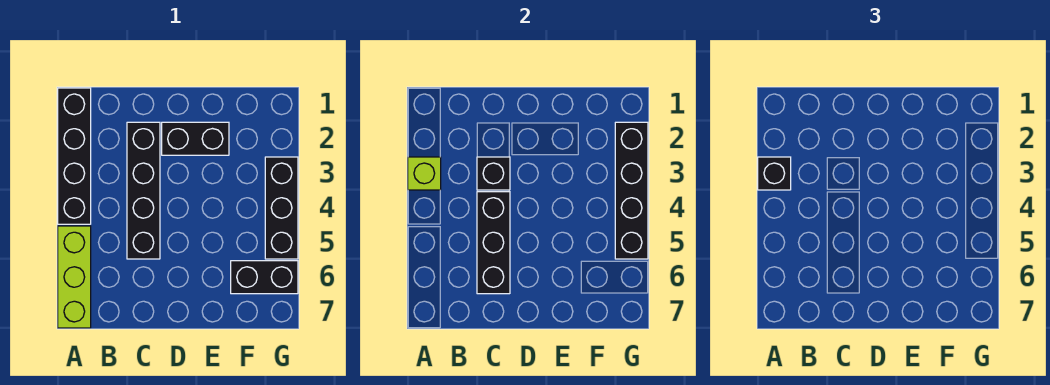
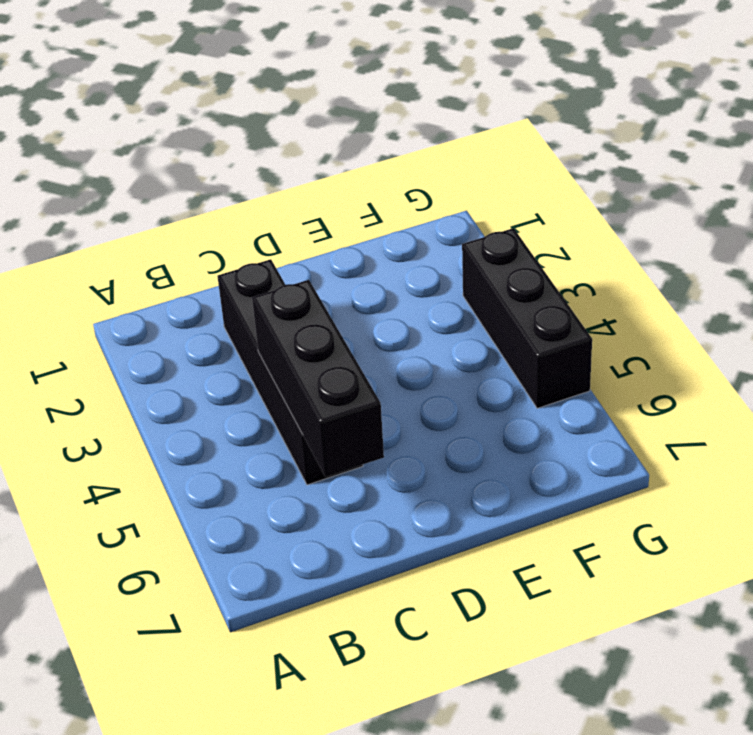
none -> black 1x4 brick [58,88,91,224]
none -> lime 1x3 brick [58,226,91,328]

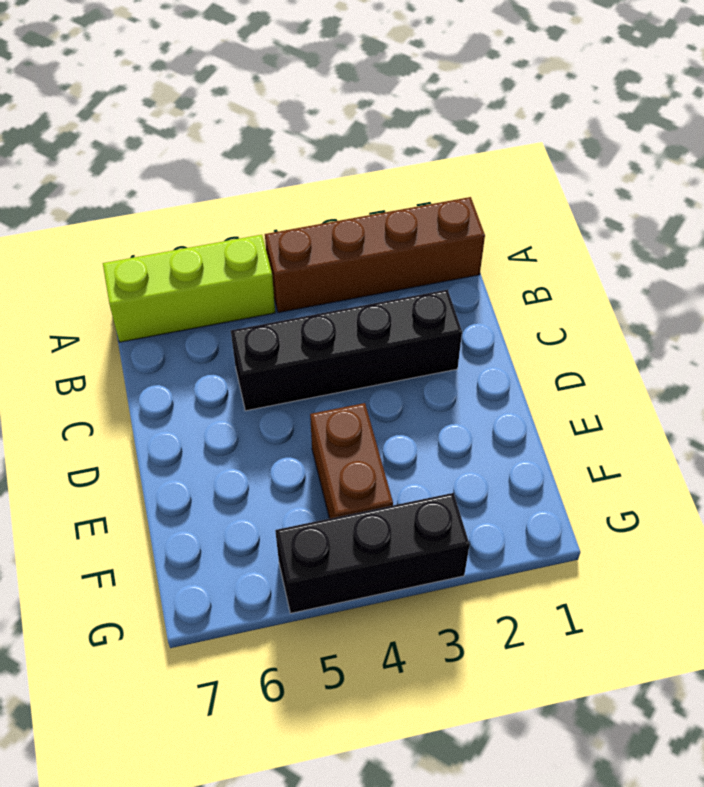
brown 1x4 brick [265,197,485,313] -> black 1x4 brick [58,88,91,224]
brown 1x2 brick [310,403,393,519] -> none
none -> black 1x2 brick [162,122,229,155]
none -> black 1x2 brick [231,261,298,294]

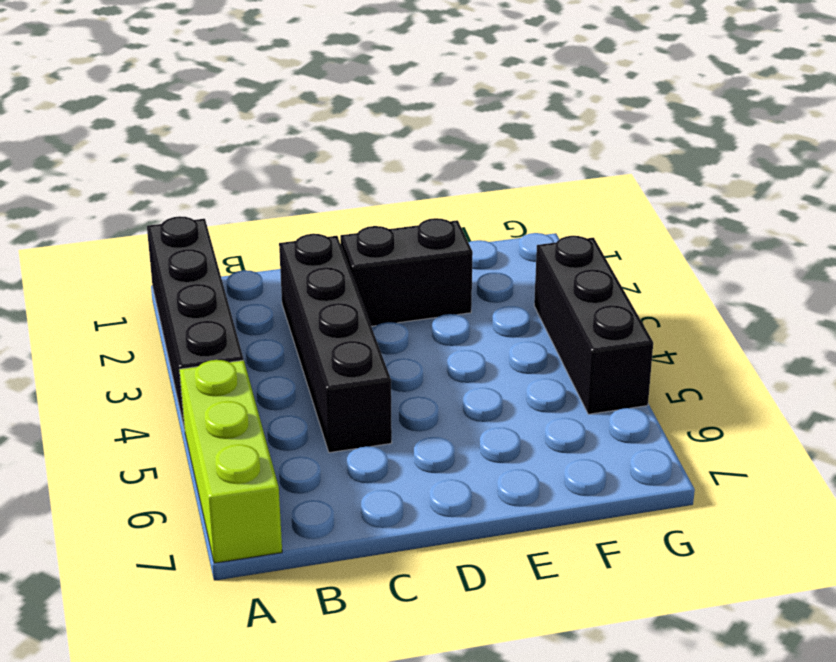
none -> black 1x2 brick [231,261,298,294]
none -> lime 1x1 brick [408,157,441,190]

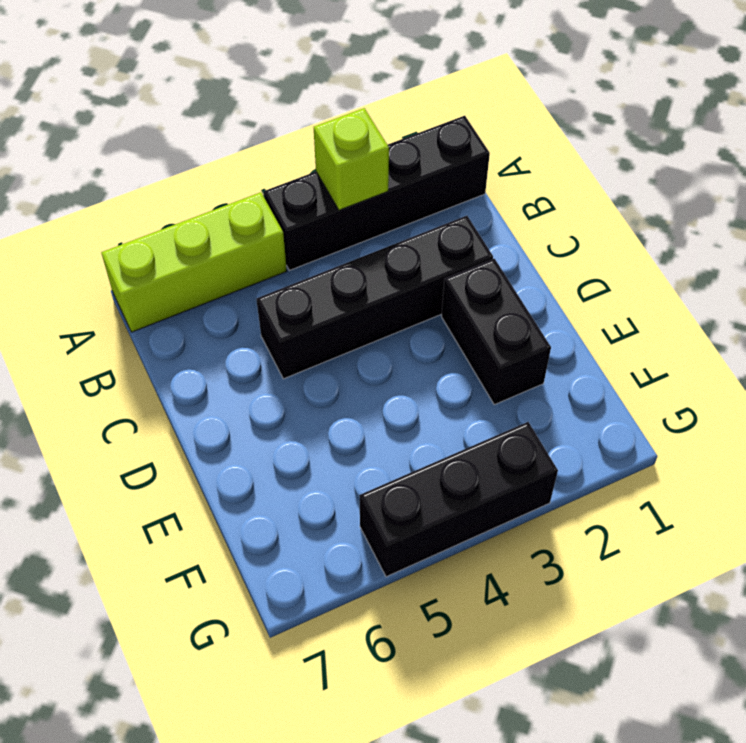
none -> black 1x2 brick [231,261,298,294]
none -> black 1x1 brick [477,157,510,190]

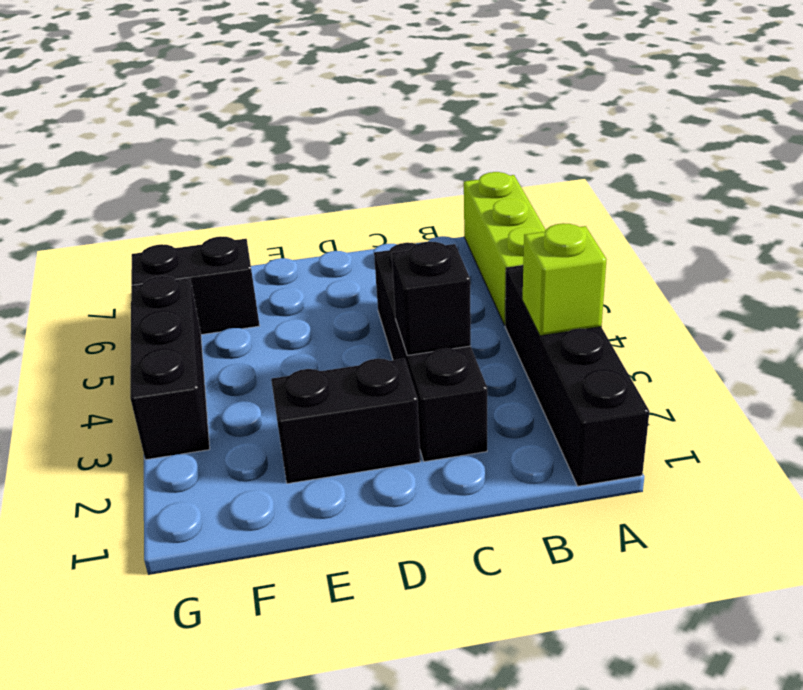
none -> black 1x3 brick [477,192,510,294]
none -> black 1x4 brick [615,122,648,259]

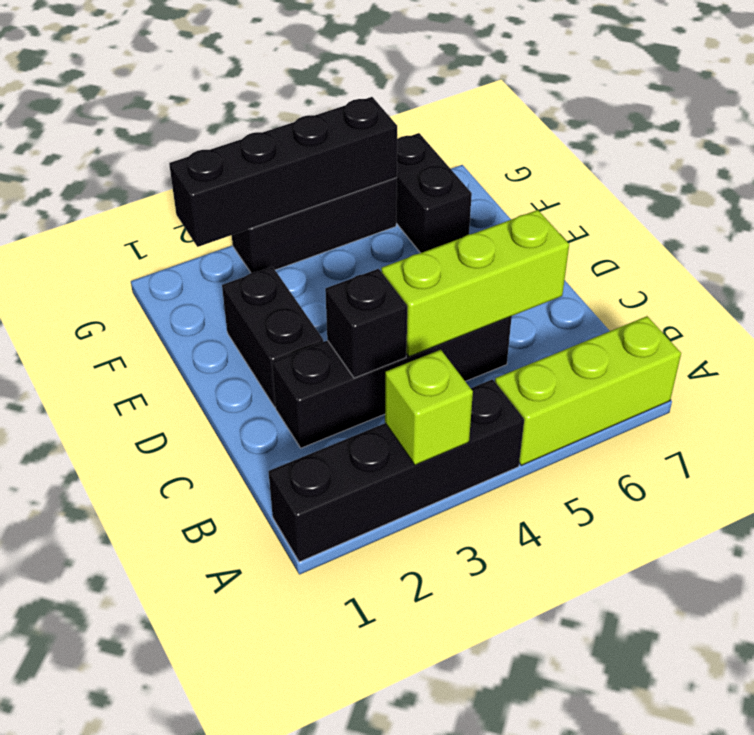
lime 1x3 brick [381,210,569,356] -> black 1x3 brick [477,192,510,294]
none -> black 1x1 brick [758,157,791,190]

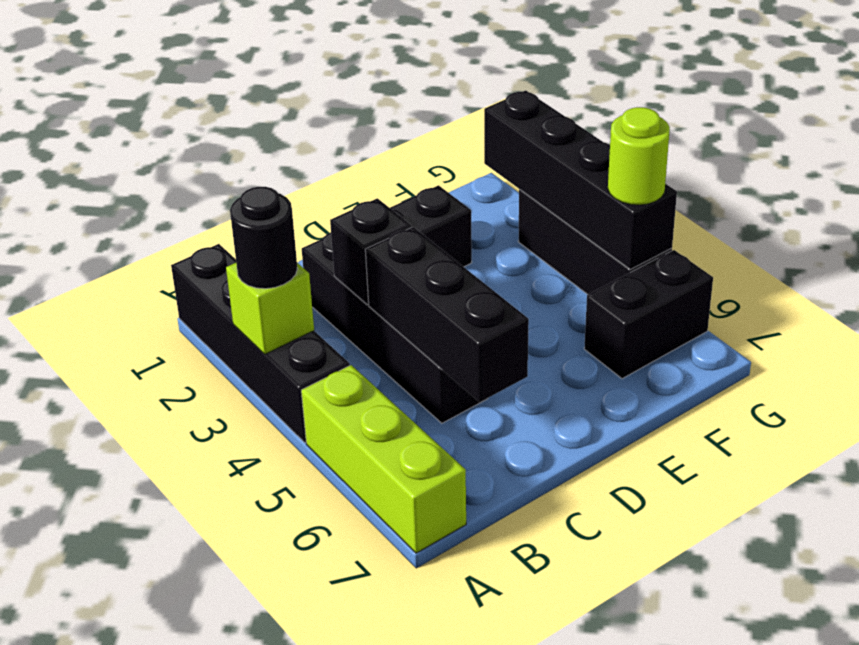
black 1x1 round brick [230,187,297,289] -> black 1x1 brick [758,157,791,190]
lime 1x1 round brick [608,107,670,205] -> none

